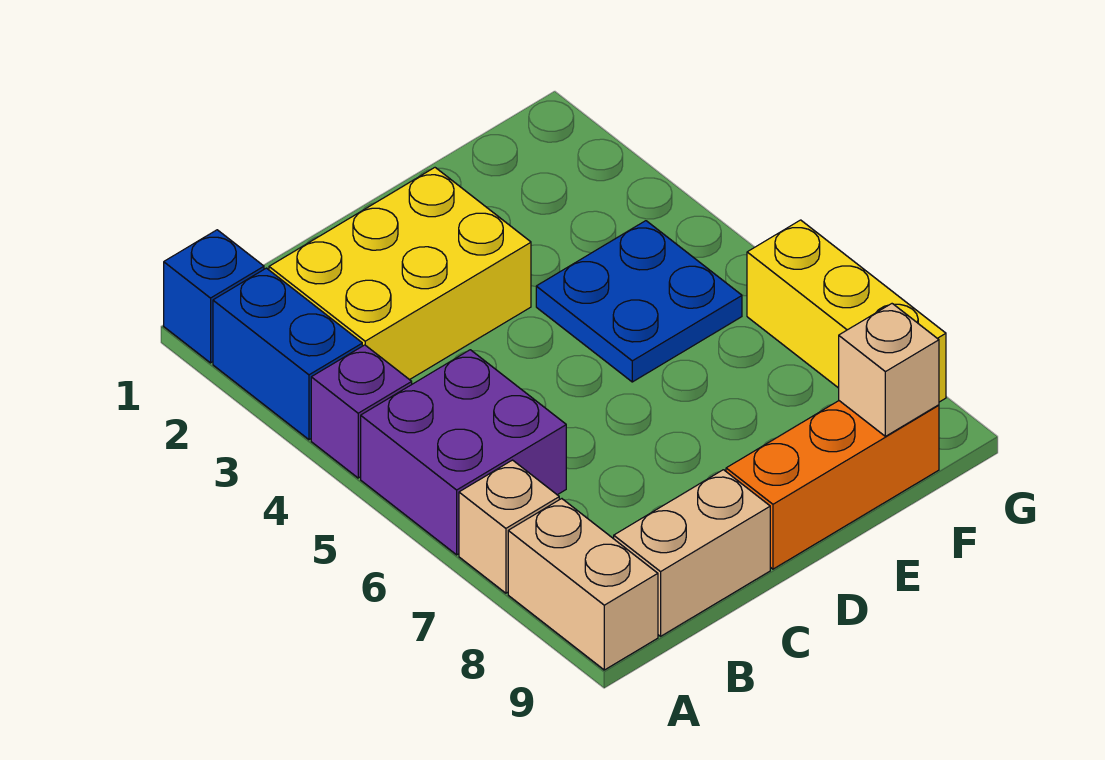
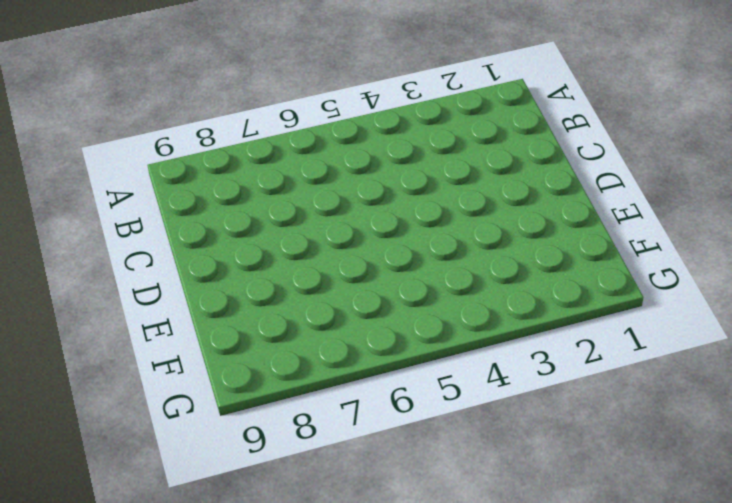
none -> blue 1x1 brick [164,230,264,363]
none -> blue 1x2 brick [213,268,362,440]
none -> purple 1x1 brick [311,345,412,478]

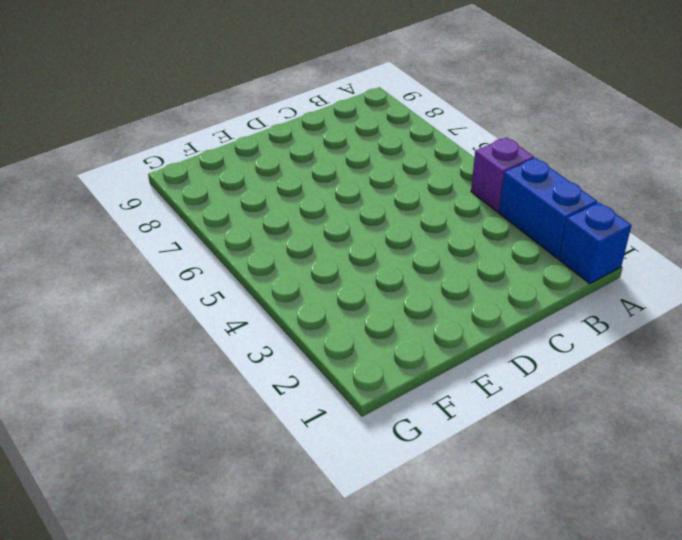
none -> purple 2x2 brick [361,350,566,555]
none -> tan 1x1 brick [459,460,559,593]
none -> tan 1x2 brick [508,499,658,670]

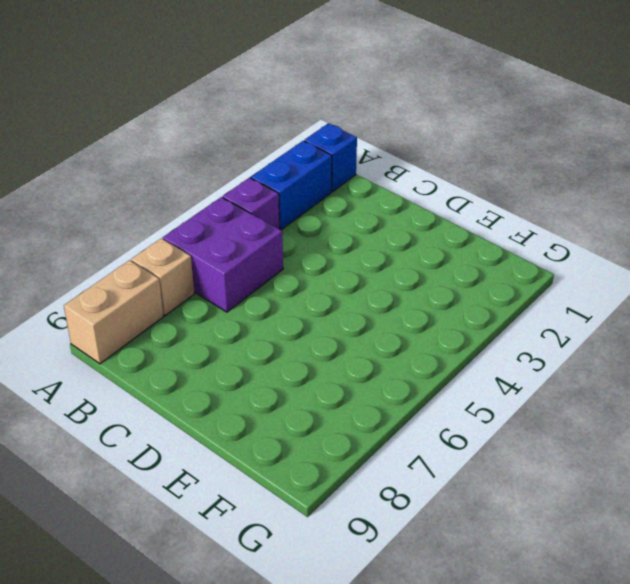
none -> yellow 2x3 brick [269,168,531,380]
none -> tan 1x2 brick [614,470,770,636]
none -> orange 1x3 brick [726,401,939,569]

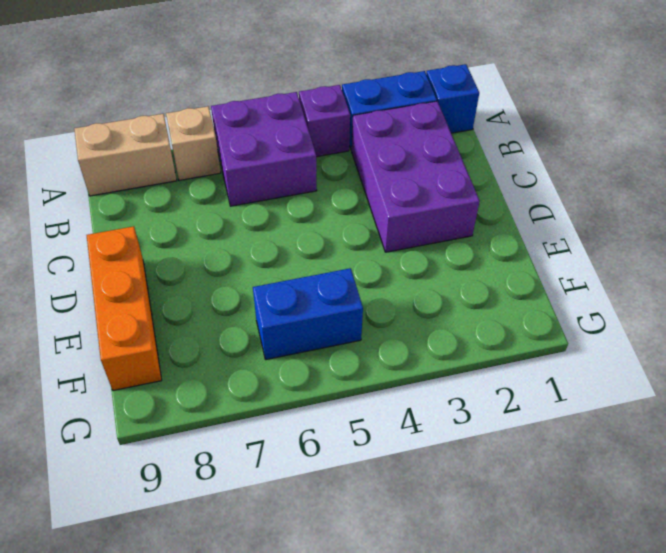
purple 2x3 brick [352,101,480,252] -> yellow 2x3 brick [269,168,531,380]
blue 1x2 brick [253,268,363,360] -> blue 2x2 plate [536,221,742,382]
none -> tan 1x2 brick [614,470,770,636]
none -> yellow 1x3 brick [747,220,946,402]
none -> tan 1x1 brick [839,304,939,436]

